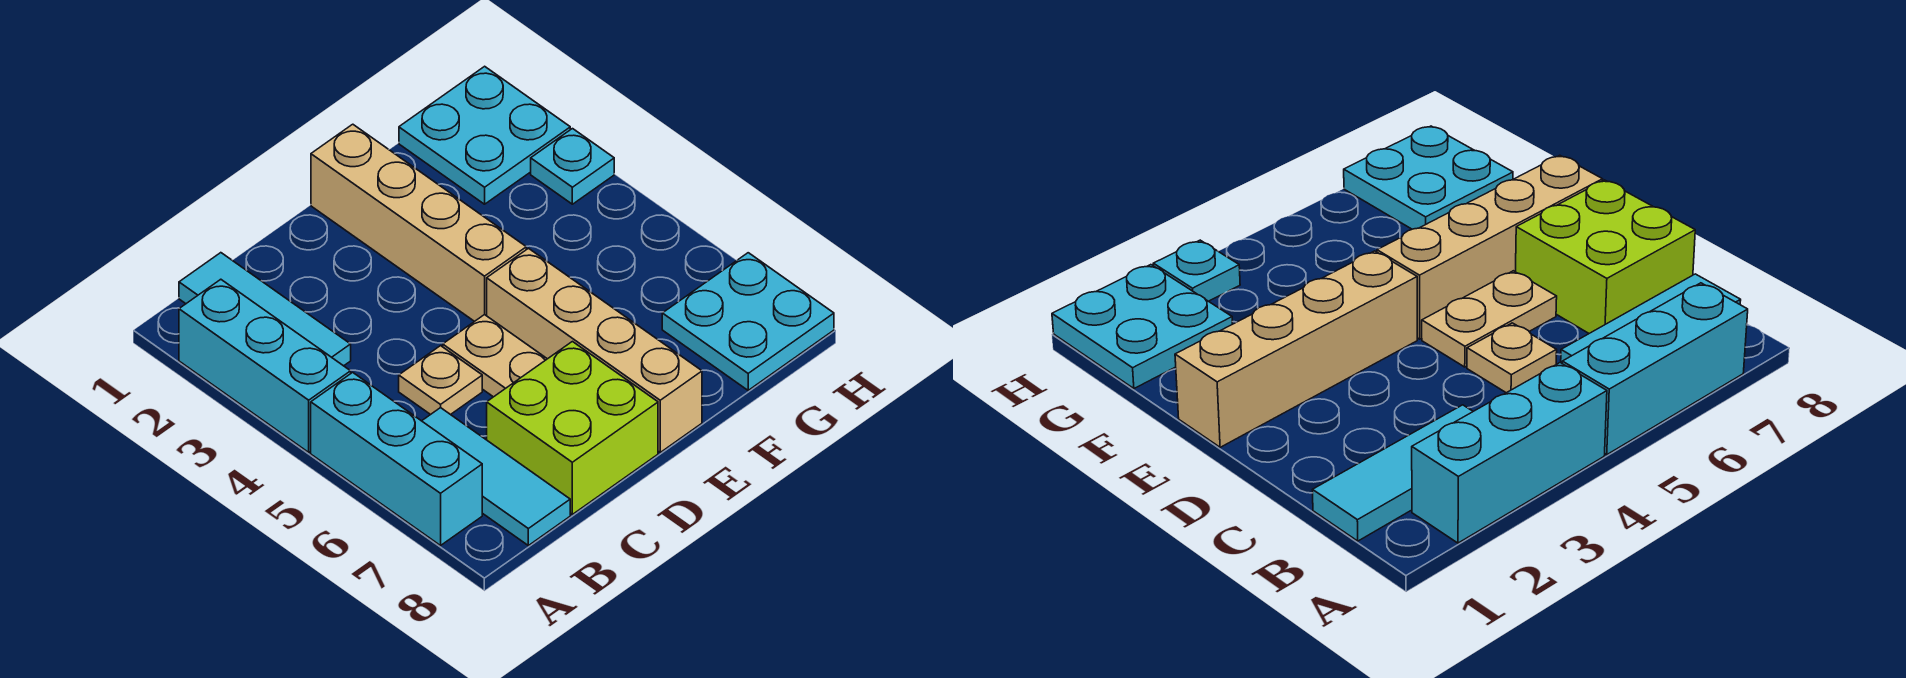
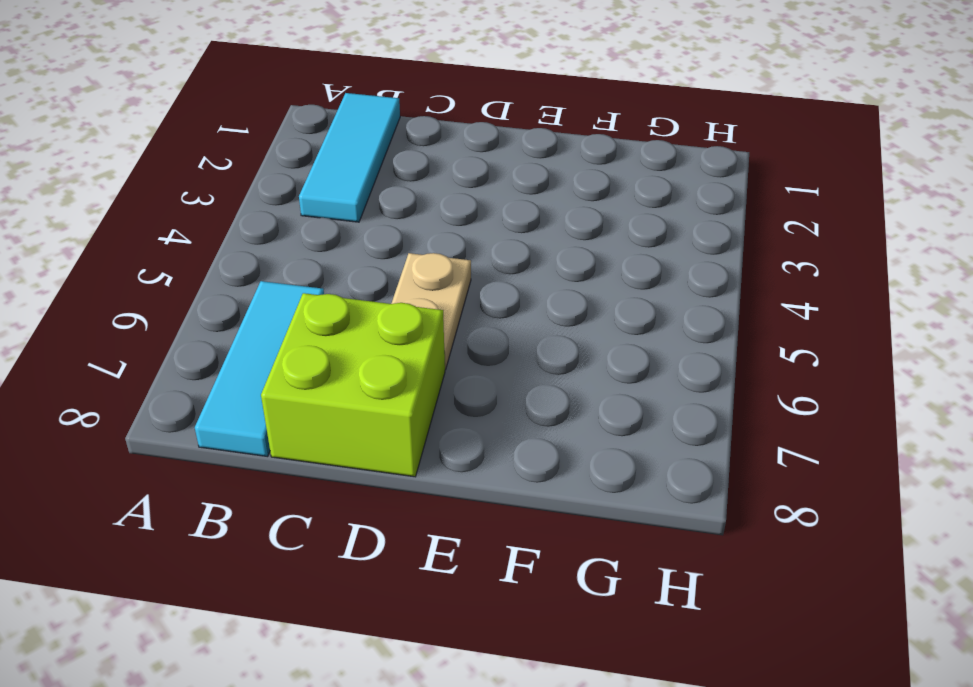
none -> cyan 1x3 brick [179,279,351,452]
none -> cyan 1x3 brick [311,372,482,546]
none -> tan 1x1 plate [399,346,482,415]

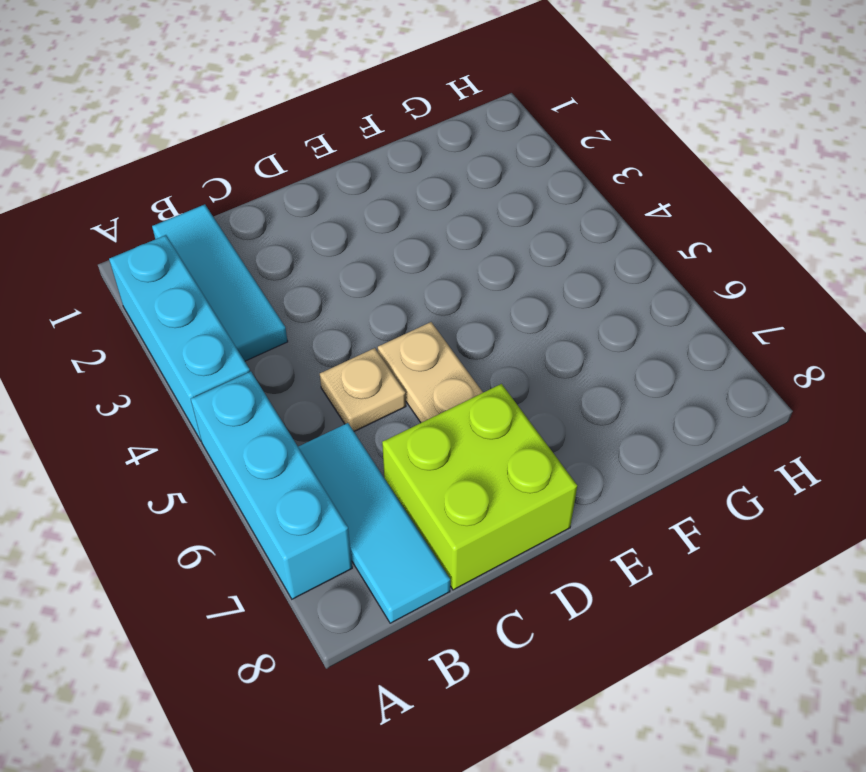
none -> tan 1x4 brick [311,124,526,321]
none -> tan 1x4 brick [487,248,702,452]
none -> cyan 2x2 plate [399,66,570,204]

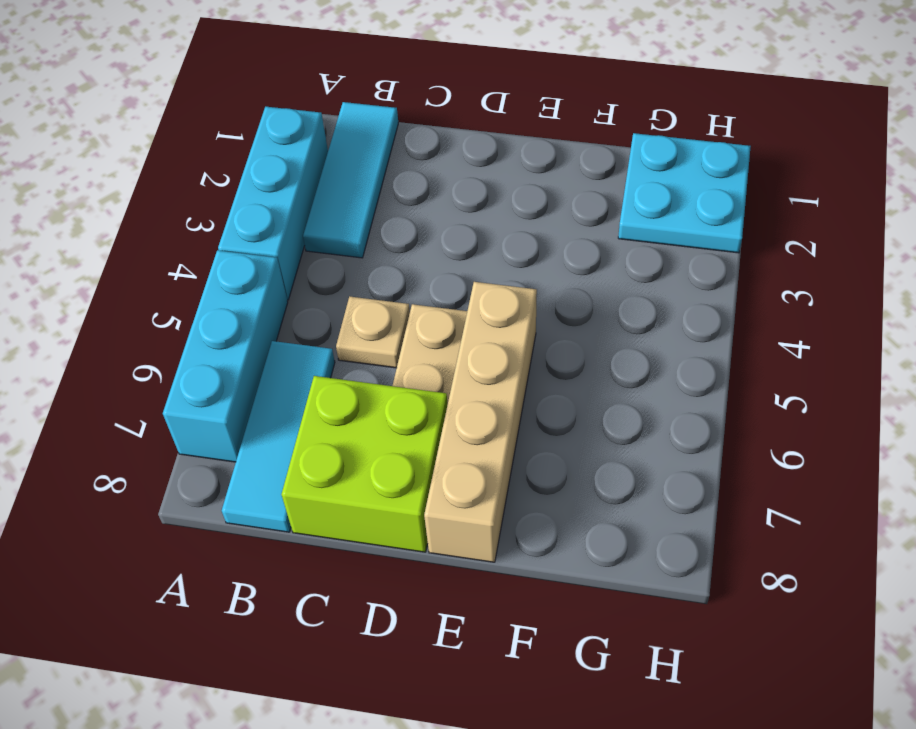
none -> tan 1x4 brick [311,124,526,321]
none -> cyan 2x2 plate [662,253,834,390]
none -> cyan 1x1 plate [531,129,614,204]

